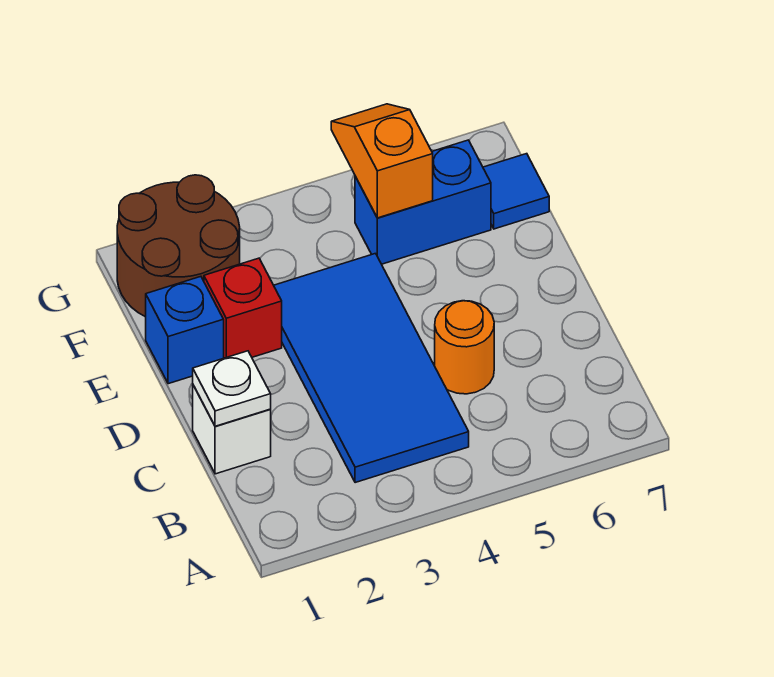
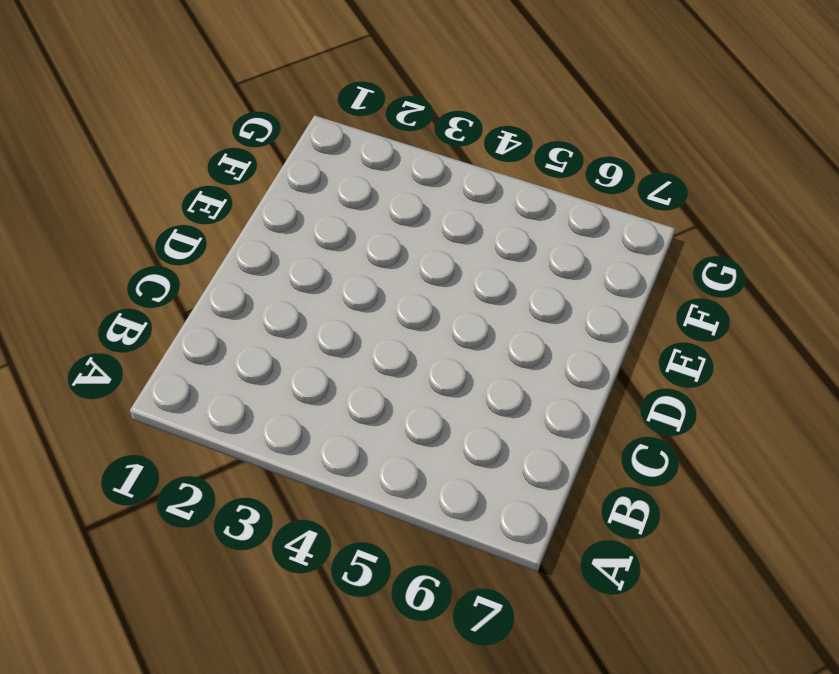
none -> blue 2x4 tile [274,254,469,483]
none -> white 1x1 brick [193,385,271,474]

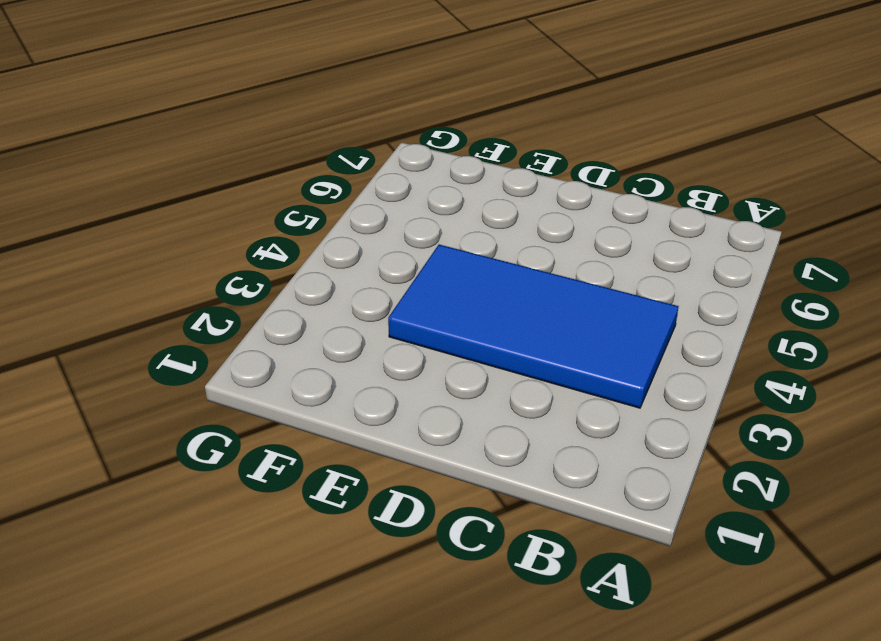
none -> white 1x1 brick [193,385,271,474]
none -> orange 1x1 round brick [435,301,494,394]

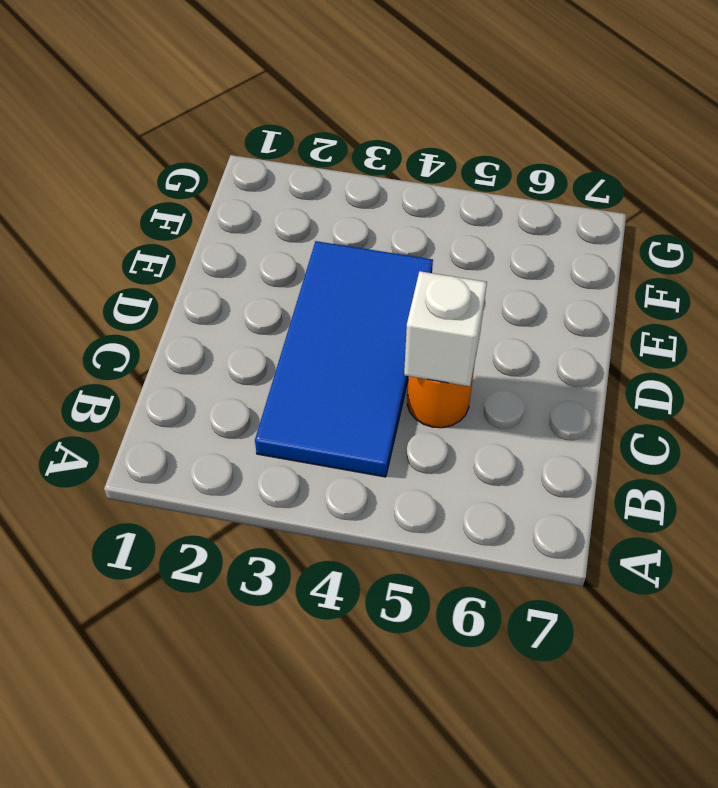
white 1x1 brick [404,271,487,386] -> white 1x1 brick moved to [193,385,271,474]
none -> blue 1x1 brick [146,277,224,384]
none -> red 1x1 brick [204,258,282,358]

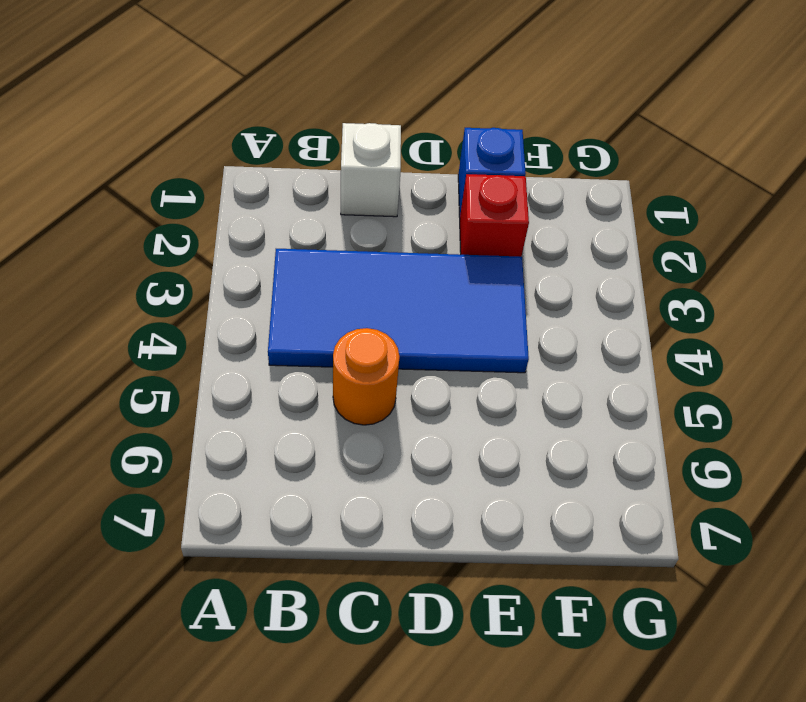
none -> brown 2x2 round brick [117,175,240,317]
none -> blue 1x2 brick [355,140,491,264]

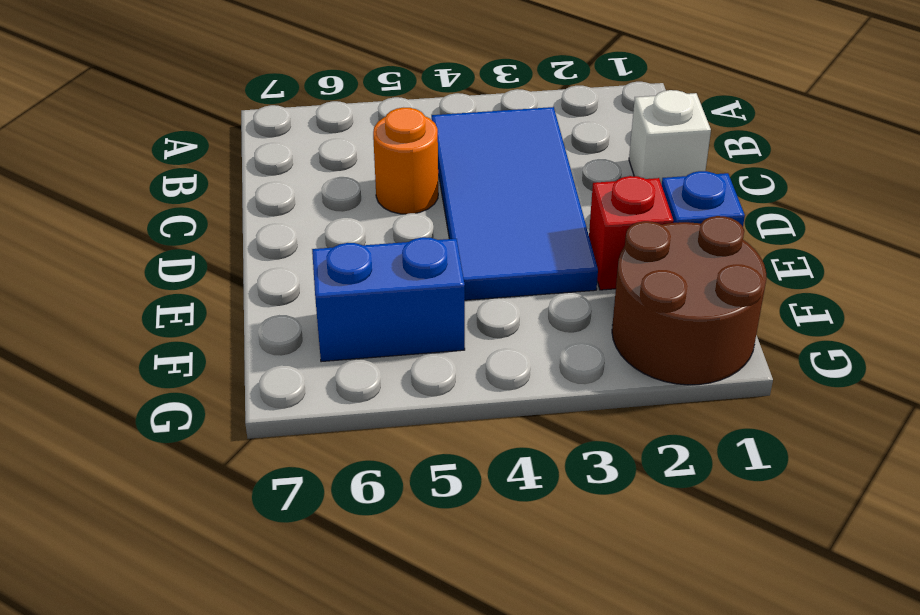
none -> blue 1x1 tile [483,154,549,229]
none -> white 1x1 plate [193,351,271,426]

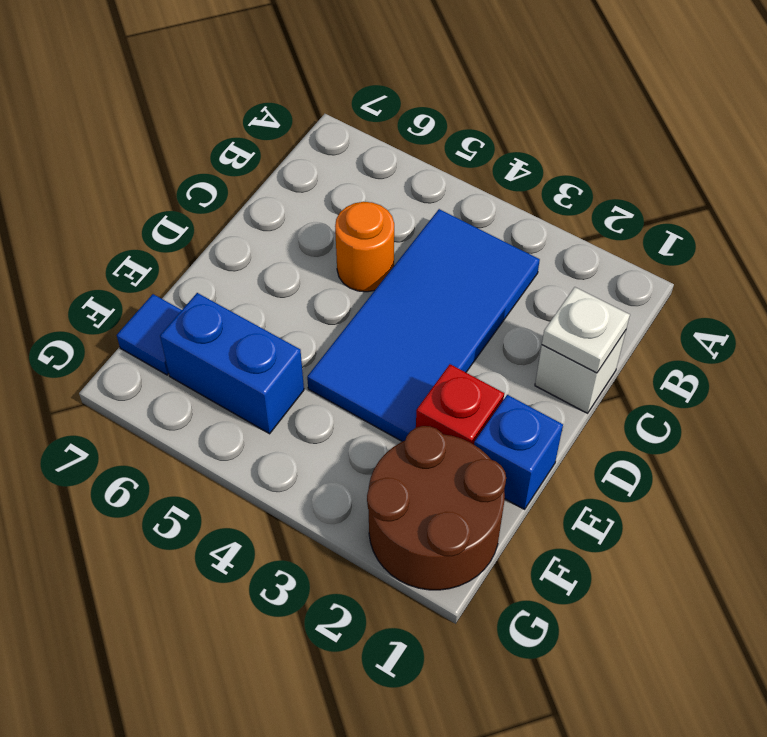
none -> orange 1x2 slope [331,104,433,218]

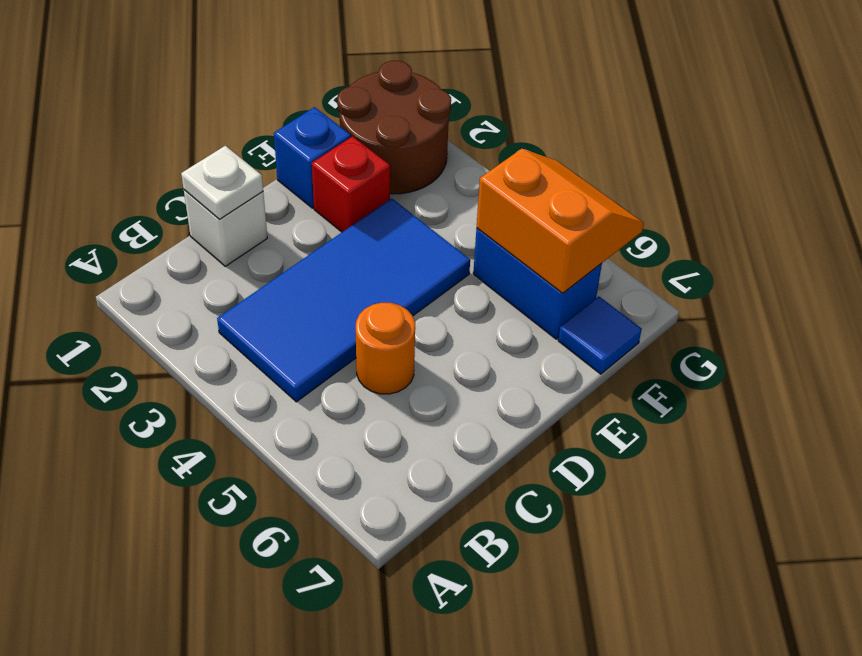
orange 2x2 slope [477,149,644,293] -> orange 1x2 slope [331,104,433,218]

